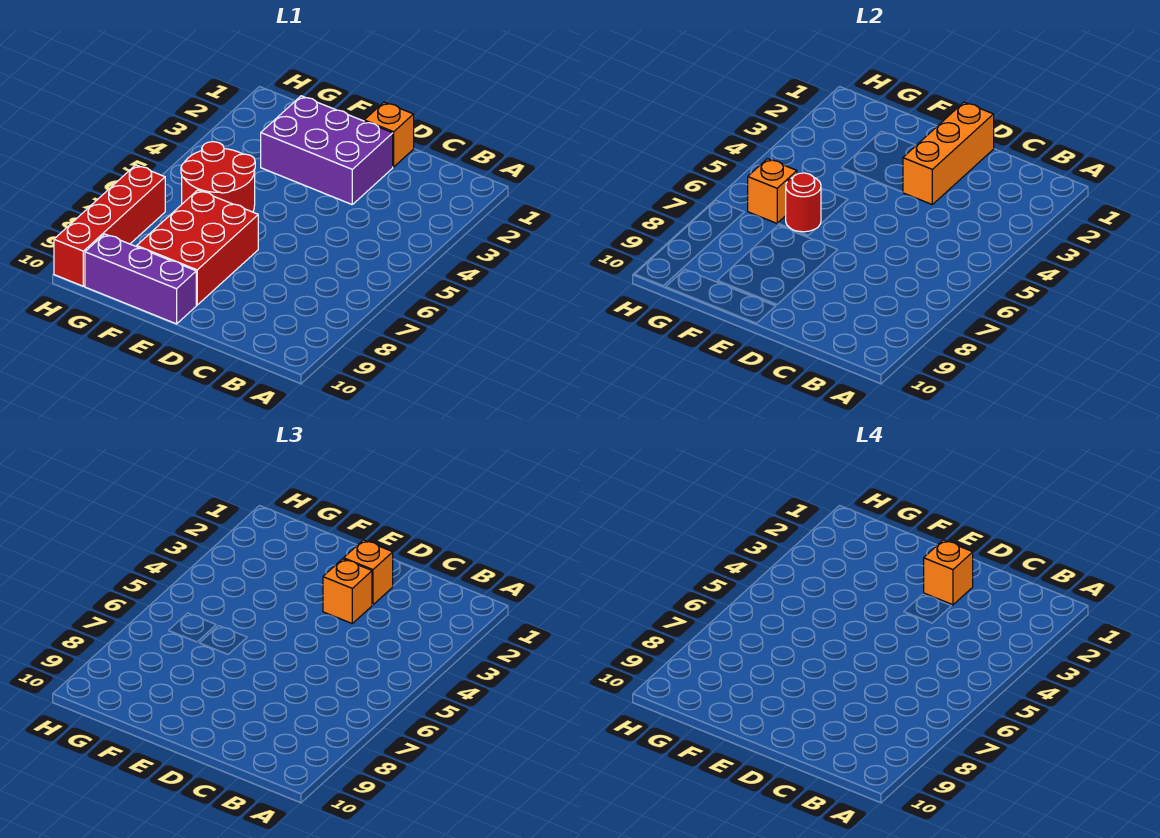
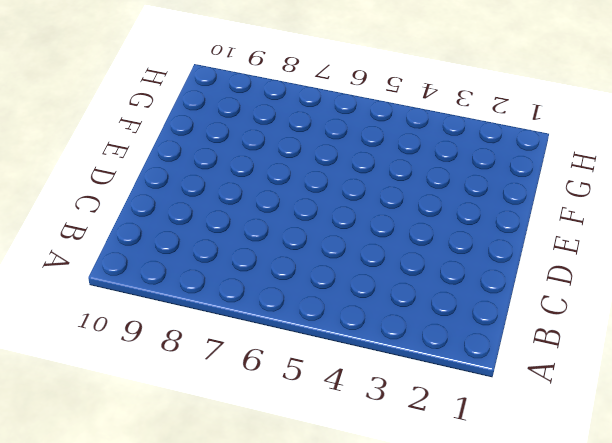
none -> orange 1x1 brick [364,102,414,167]
none -> purple 2x3 brick [261,96,393,204]
none -> red 2x3 brick [137,190,258,305]

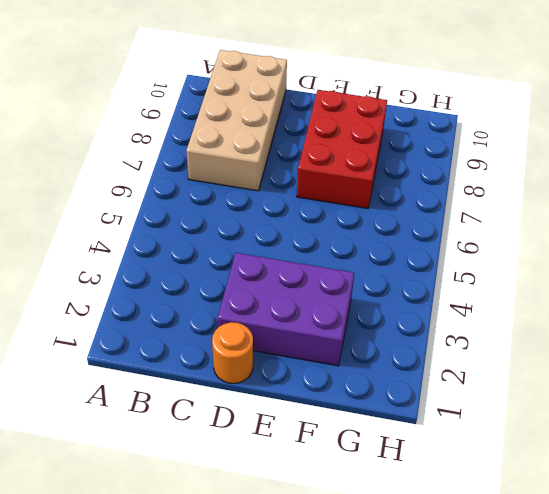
tan 2x4 brick [186,50,287,191] -> none
orange 1x1 round brick [212,322,253,383] -> orange 1x1 brick [364,102,414,167]
none -> purple 1x3 brick [85,234,196,324]
none -> red 2x2 round brick [181,142,255,212]
none -> red 1x4 brick [54,165,165,286]

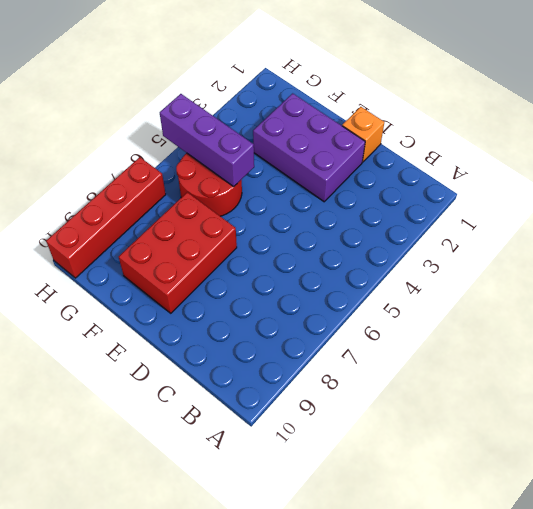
purple 1x3 brick [160,94,254,186] -> purple 1x3 brick moved to [85,234,196,324]
none -> orange 1x3 brick [903,102,994,204]
none -> red 1x1 round brick [786,173,821,232]
none -> orange 1x1 brick [748,159,797,223]

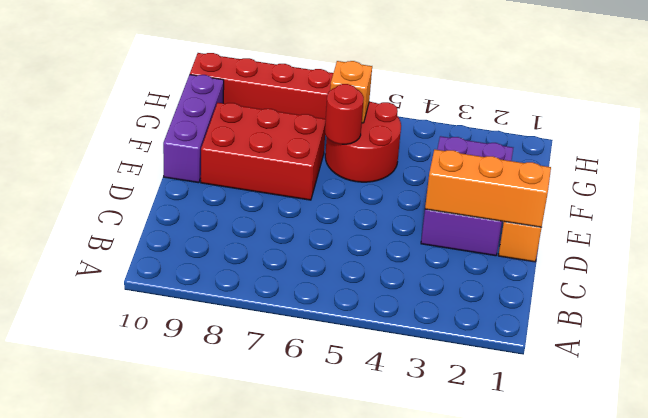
none -> orange 1x1 brick [344,540,393,605]
none -> orange 1x1 brick [323,559,372,623]
none -> orange 1x1 brick [924,540,973,605]

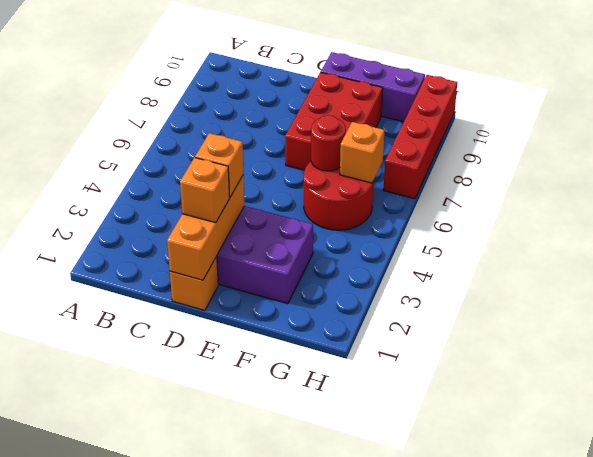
none -> orange 1x1 brick [924,540,973,605]

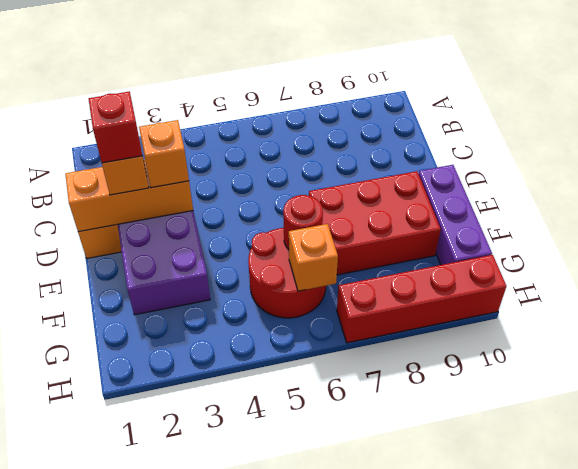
red 1x1 brick [88,91,142,163] -> orange 1x1 brick [924,540,973,605]

